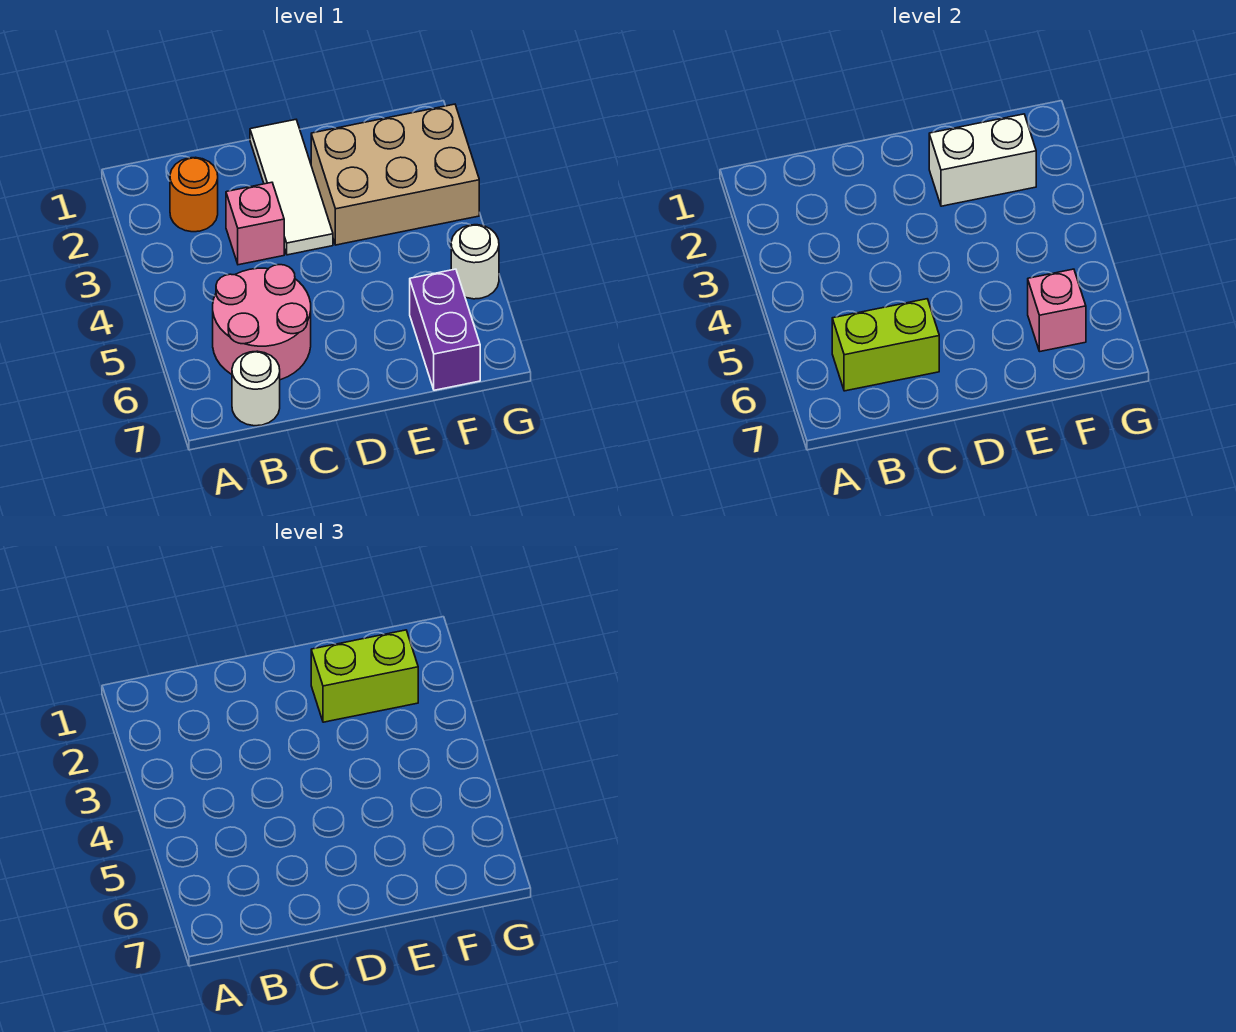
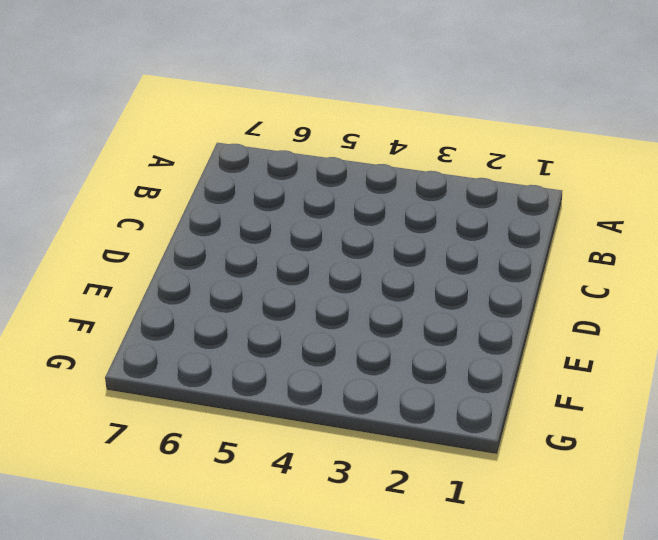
none -> orange 1x1 round brick [170,157,218,232]
none -> pink 2x2 round brick [213,265,311,380]
none -> white 1x1 round brick [232,351,280,426]

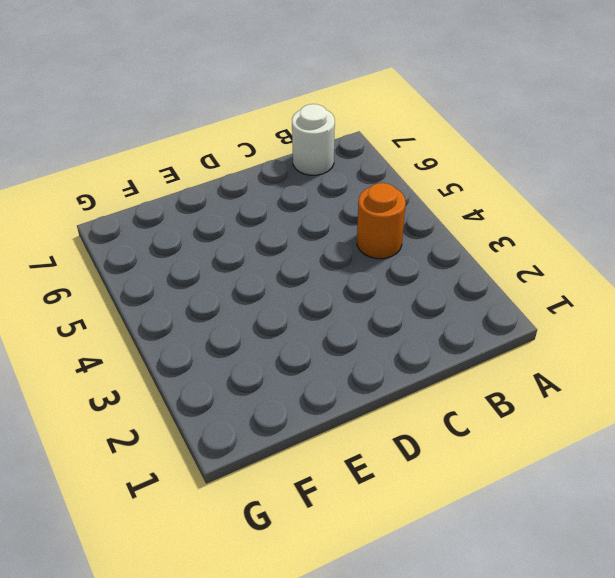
orange 1x1 round brick [357,183,406,259] -> orange 1x1 round brick moved to [170,157,218,232]
none -> pink 2x2 round brick [213,265,311,380]
none -> pink 1x1 brick [226,182,284,265]
none -> white 1x3 tile [250,120,333,255]

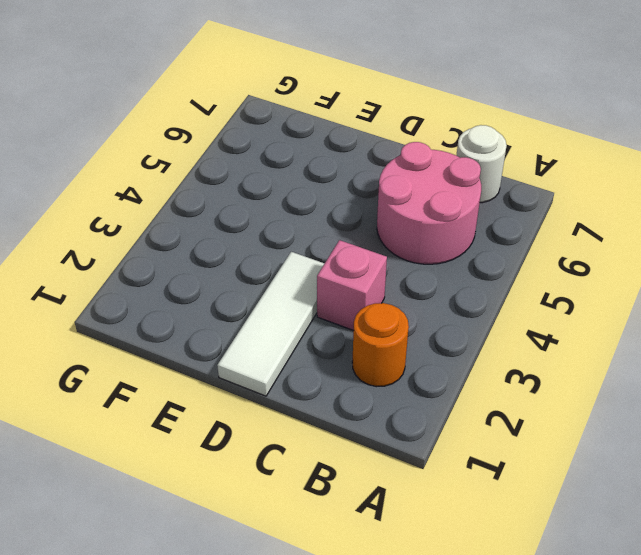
none -> tan 2x3 brick [311,104,479,245]
none -> purple 1x2 brick [410,269,480,390]
none -> white 1x1 round brick [451,225,499,299]

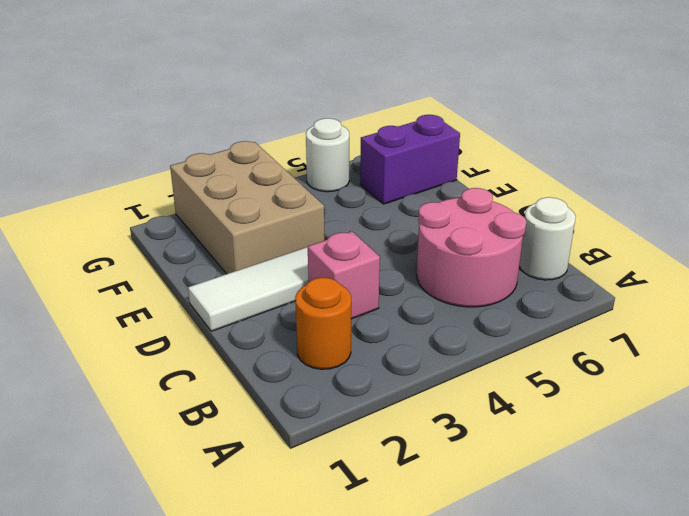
none -> lime 1x2 brick [832,299,939,391]
none -> white 1x2 brick [929,114,1036,206]
none -> pink 1x1 brick [1028,269,1086,351]

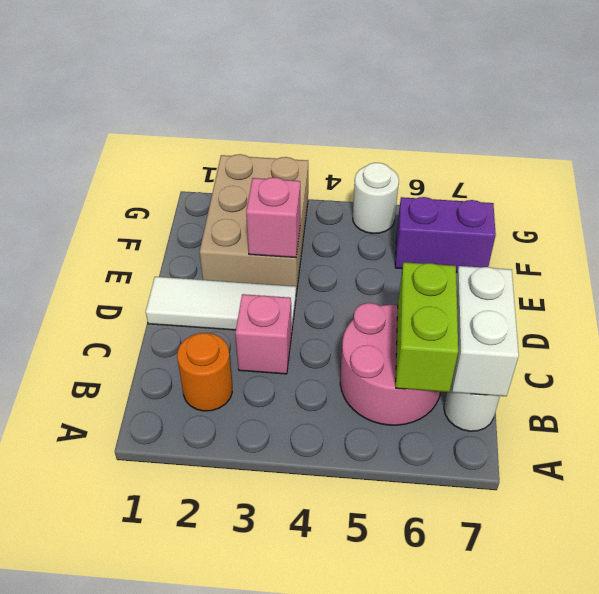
white 1x2 brick [452,266,519,396] -> white 1x2 brick moved to [929,114,1036,206]
pink 1x1 brick [246,177,300,258] -> pink 1x1 brick moved to [1028,269,1086,351]
none -> lime 1x2 brick [311,630,418,722]

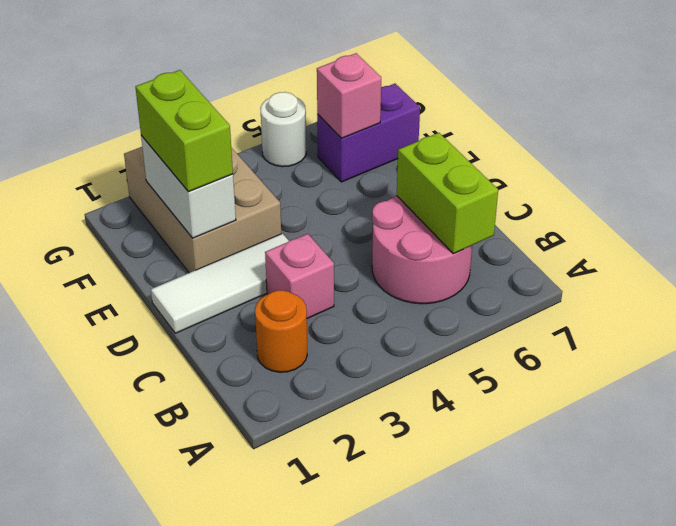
none -> white 1x1 round brick [232,351,280,426]

